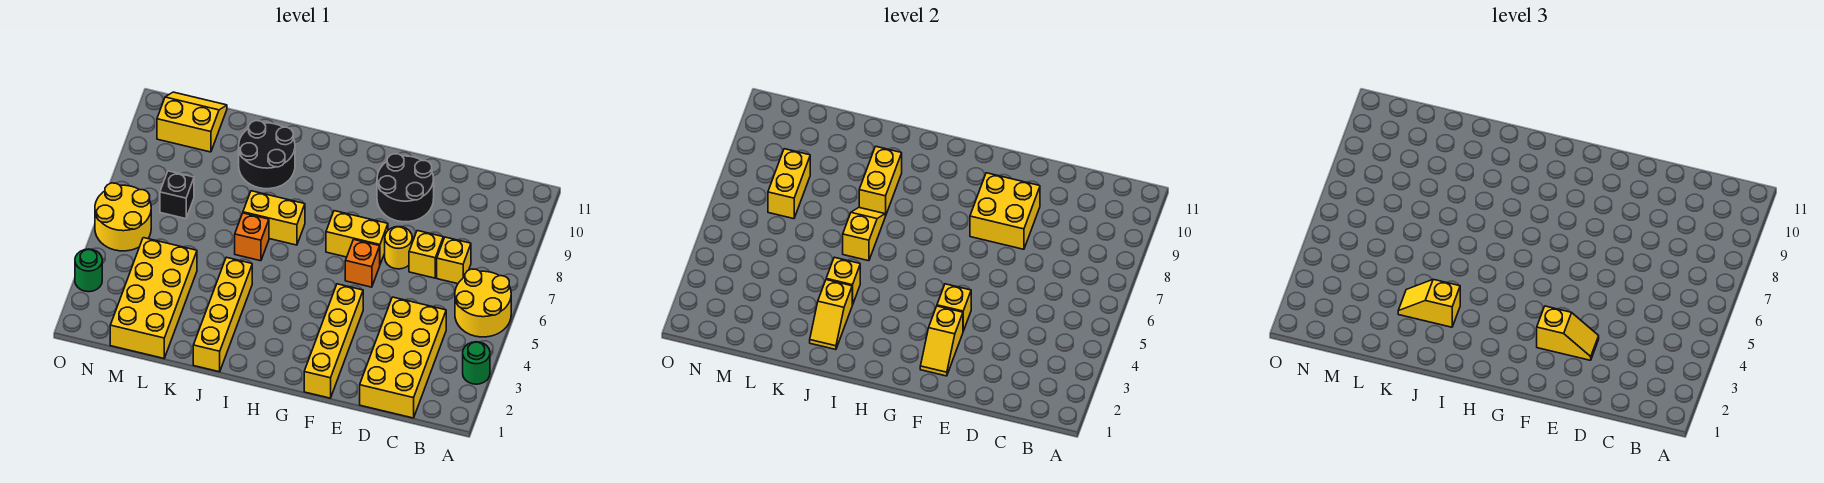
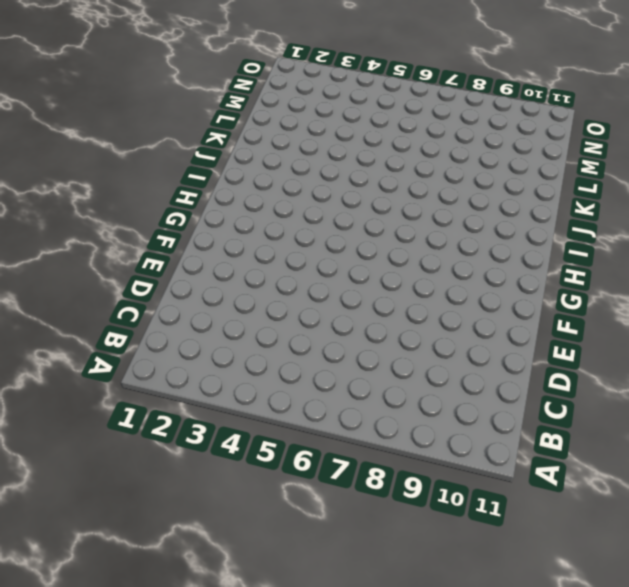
none -> green 1x1 round brick [463,342,490,384]
none -> yellow 2x2 round brick [455,269,511,337]
none -> yellow 2x4 brick [360,297,446,418]

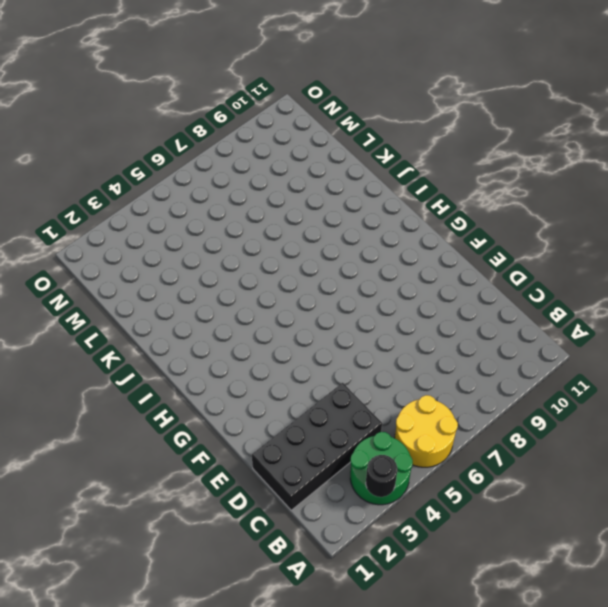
green 2x2 round brick [350,432,413,505] -> green 1x1 round brick [463,342,490,384]
black 1x1 round brick [366,455,397,497] -> none
black 2x4 brick [252,383,382,510] -> yellow 2x4 brick [360,297,446,418]
none -> yellow 1x1 brick [437,237,471,284]
none -> yellow 1x1 brick [409,231,443,278]
none -> yellow 1x1 round brick [385,227,412,269]

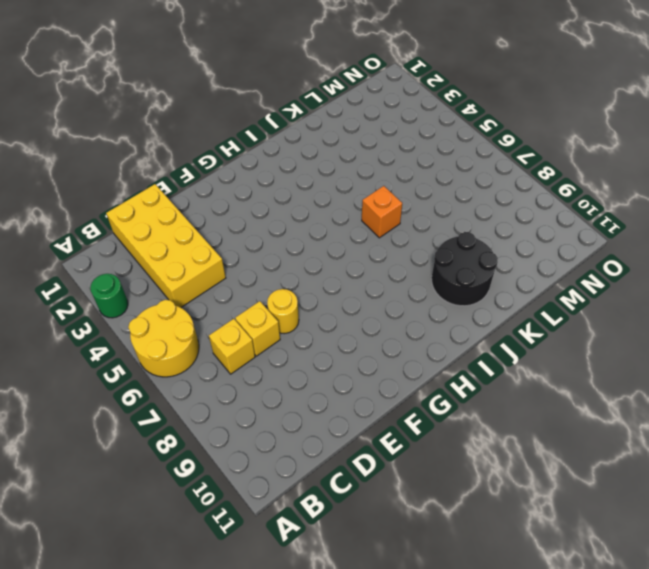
none -> black 2x2 round brick [377,154,434,222]
none -> yellow 1x4 brick [304,284,363,398]
none -> orange 1x1 brick [345,240,380,287]

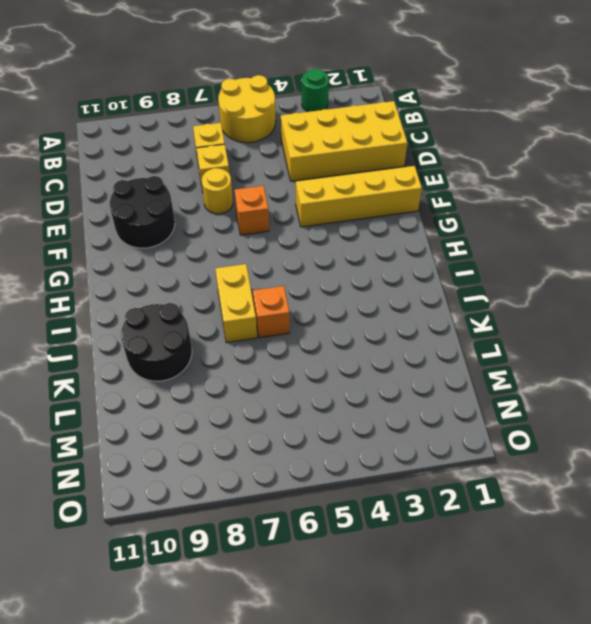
none -> yellow 1x2 brick [326,211,388,264]
none -> yellow 1x4 brick [193,257,252,372]
none -> yellow 2x4 brick [110,238,197,358]

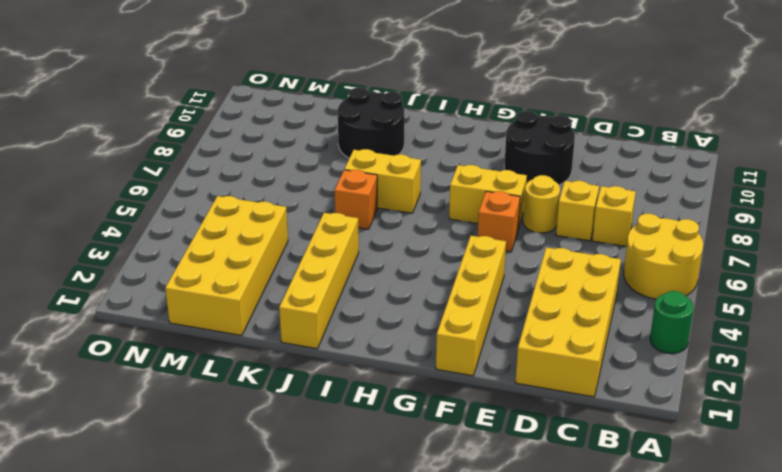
none -> black 1x1 brick [160,171,194,219]
none -> yellow 2x2 slope [157,92,227,152]
none -> yellow 2x2 round brick [95,183,151,251]

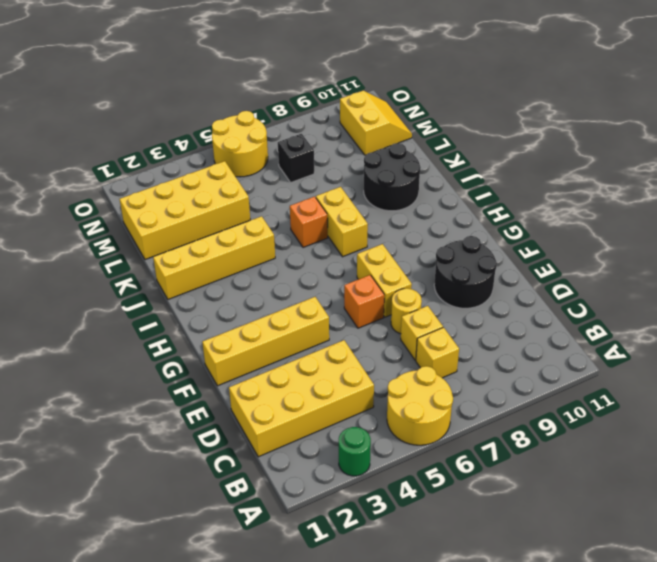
none -> green 1x1 round brick [75,249,102,292]
none -> yellow 2x2 brick [970,173,1040,249]
none -> yellow 1x2 slope [920,306,963,376]

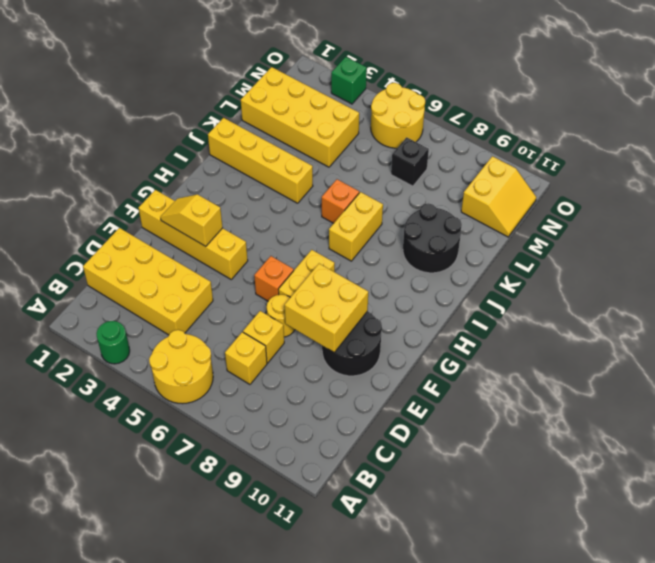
green 1x1 brick [331,57,367,104] -> green 1x1 round brick [75,249,102,292]
none -> yellow 1x1 brick [937,284,971,331]
none -> yellow 1x2 slope [810,280,852,350]
none -> yellow 1x1 brick [826,257,860,305]

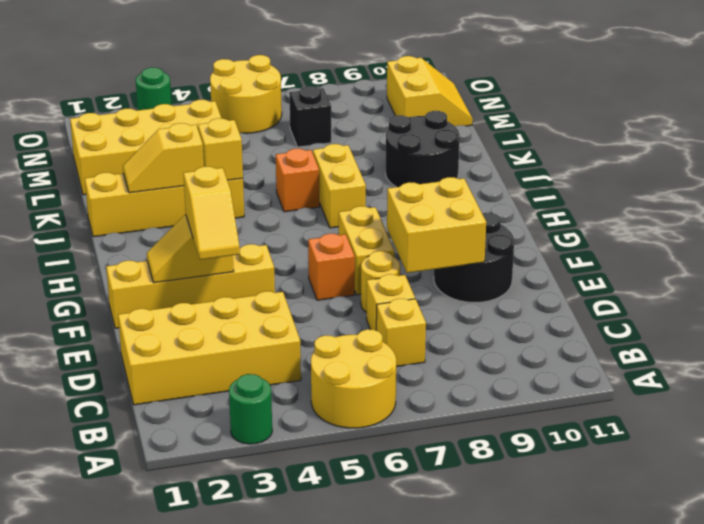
none -> yellow 1x1 brick [937,284,971,331]
none -> yellow 1x2 slope [843,208,885,261]
none -> yellow 1x2 brick [859,146,902,216]

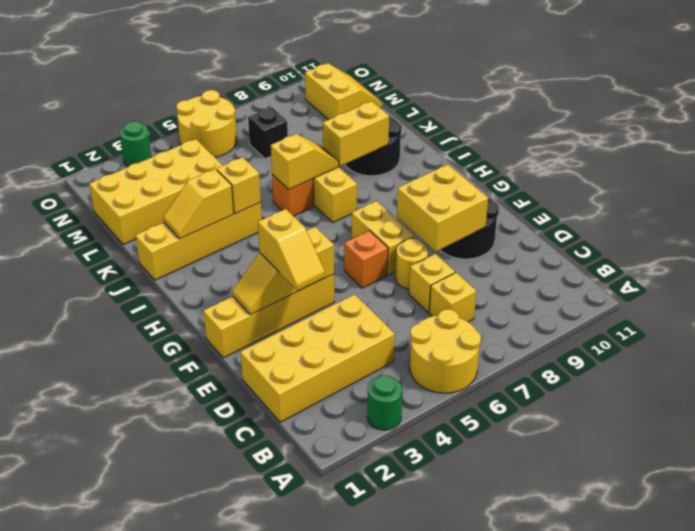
none -> yellow 1x2 brick [768,149,810,219]
none -> yellow 1x2 slope [1398,279,1460,327]

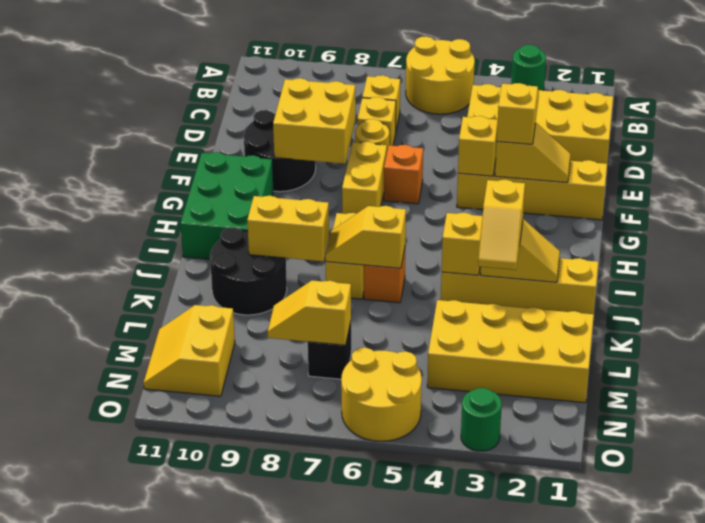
green 2x3 brick [180,152,274,259] -> none
yellow 1x2 slope [268,280,351,345] -> yellow 1x2 brick [768,149,810,219]

